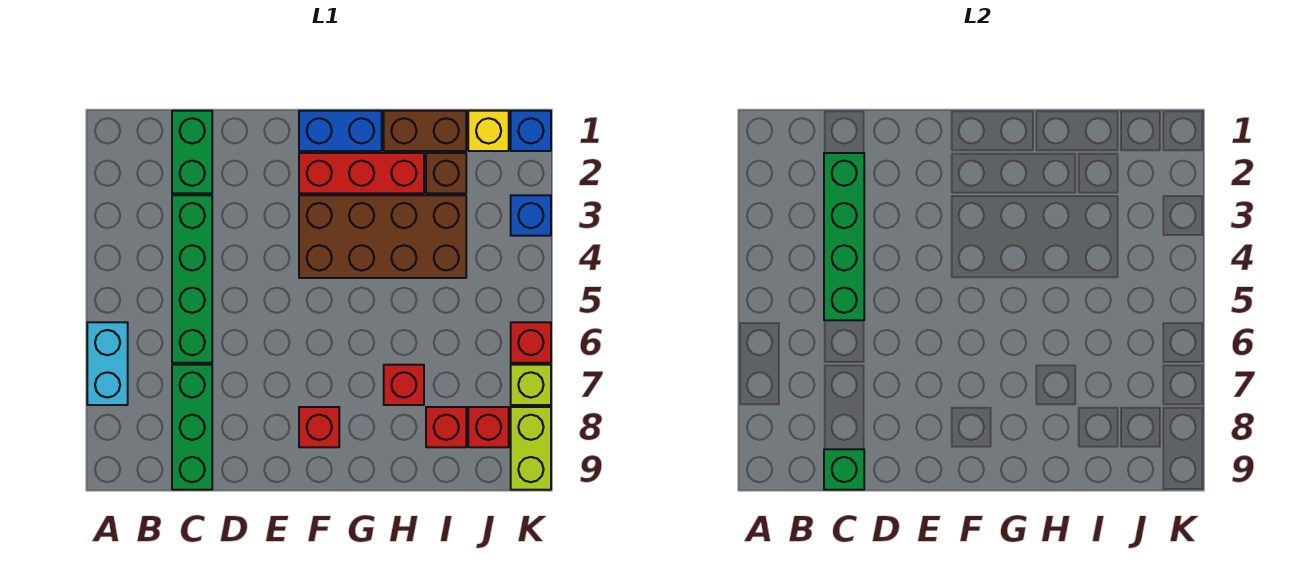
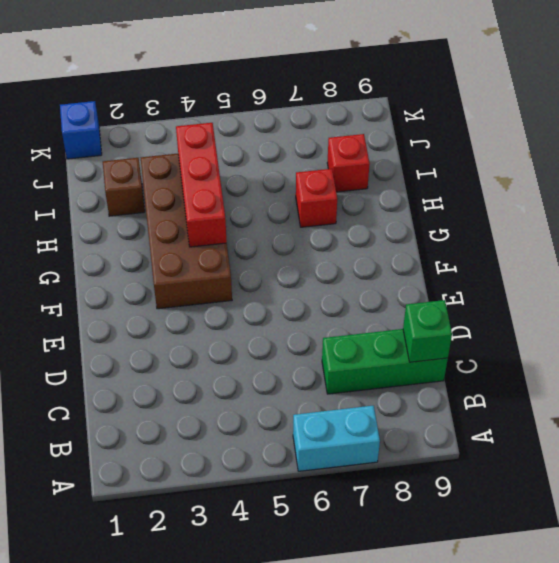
red 1x3 brick [176,123,227,247] -> red 1x3 brick moved to [299,153,424,193]
none -> green 1x2 brick [172,111,212,193]
none -> green 1x4 brick [172,195,212,363]
none -> blue 1x2 brick [299,111,382,151]

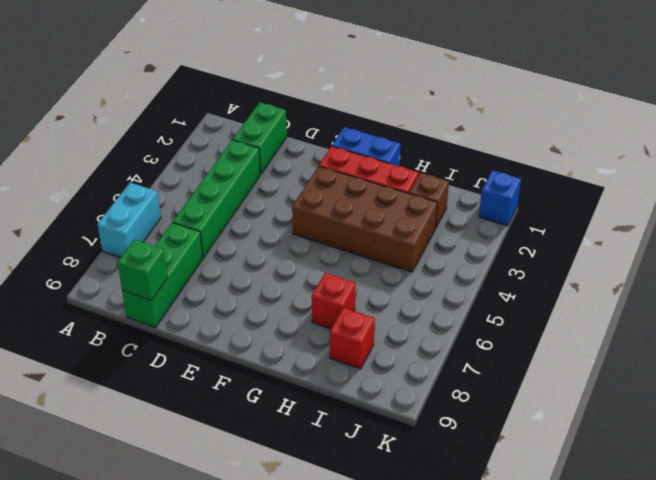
none -> red 1x1 brick [299,407,339,447]
none -> brown 1x2 brick [384,111,466,151]
none -> yellow 1x1 brick [468,111,509,151]

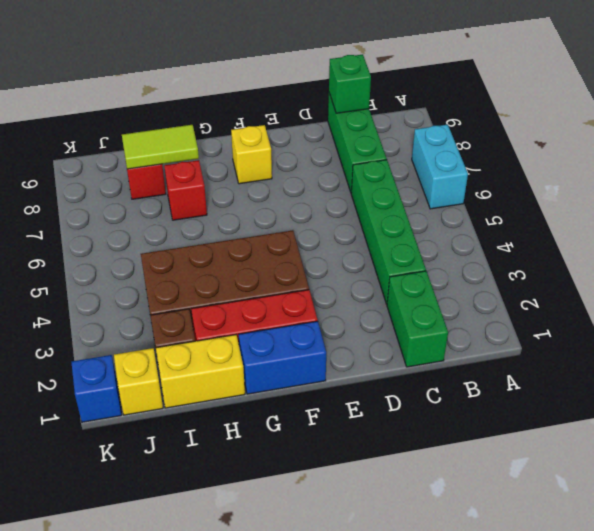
yellow 1x1 brick [231,125,272,184] -> red 1x1 brick [299,407,339,447]
yellow 1x2 brick [156,335,245,408] -> brown 1x2 brick [384,111,466,151]
lime 1x2 tile [122,125,199,169] -> none
none -> red 1x1 brick [468,407,509,447]
none -> blue 1x1 brick [511,195,551,236]
none -> red 1x1 brick [511,322,551,363]

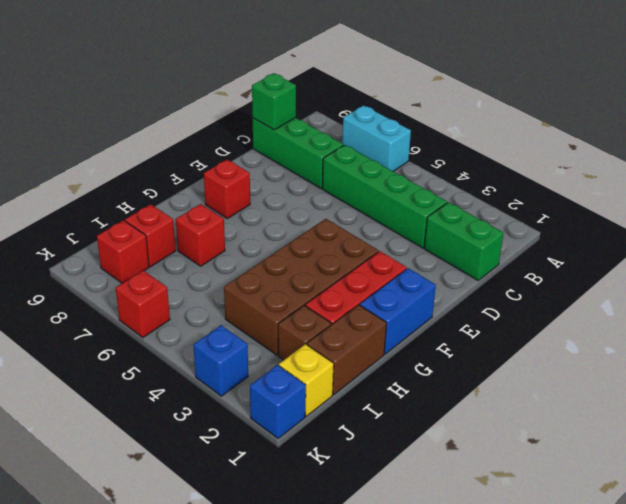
none -> lime 1x1 brick [511,365,551,405]
none -> lime 1x2 brick [511,407,551,490]
none -> green 1x4 brick [824,153,864,320]

